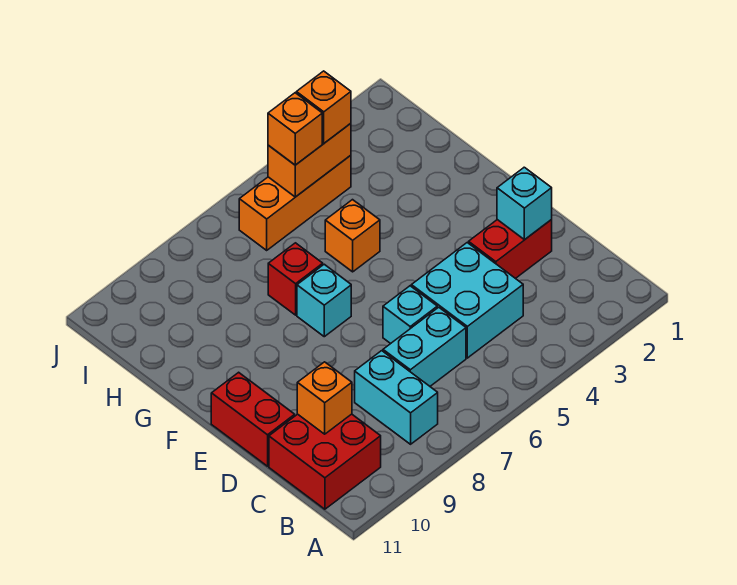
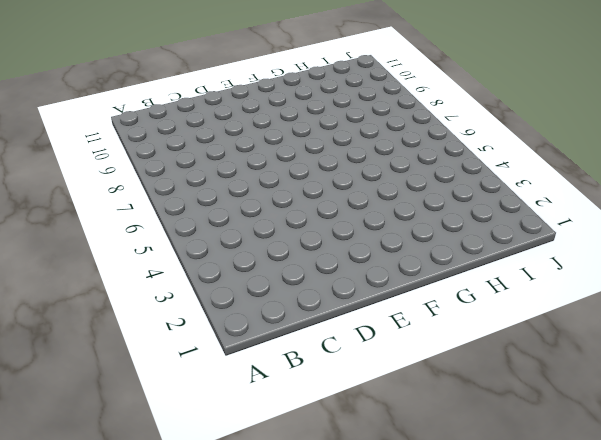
none -> cyan 1x2 brick [355,351,438,444]
none -> red 2x2 brick [269,414,381,509]
none -> cyan 2x2 brick [411,243,523,358]

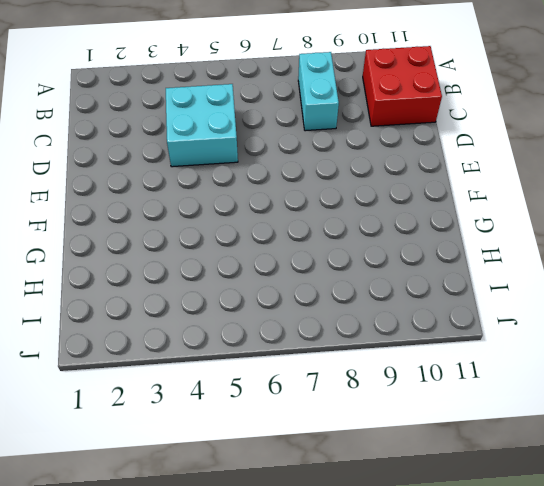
none -> cyan 1x2 brick [383,307,466,386]
none -> red 1x2 brick [469,220,552,279]
none -> cyan 1x1 brick [383,286,437,344]

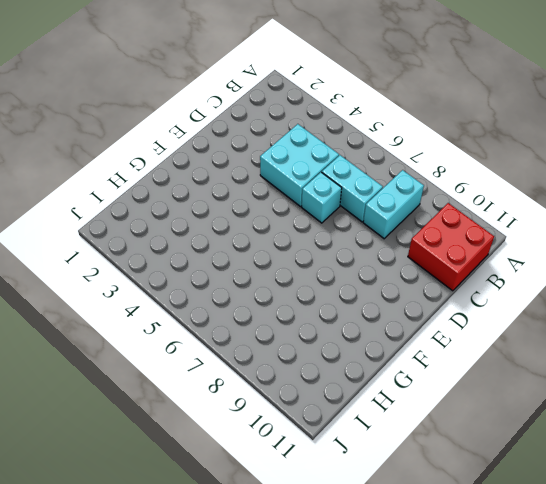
none -> red 1x2 brick [469,220,552,279]
none -> red 1x2 brick [211,372,295,466]
none -> cyan 1x1 brick [297,264,351,337]

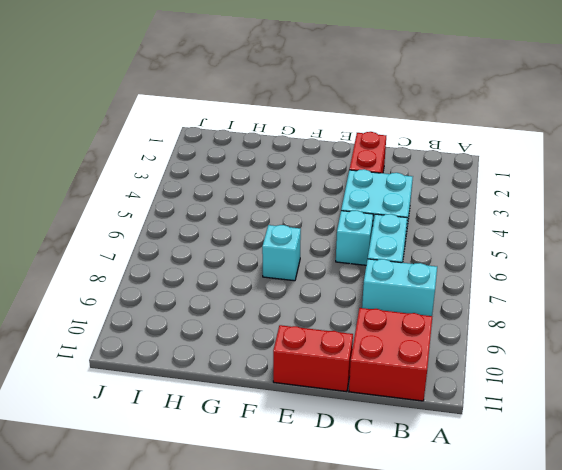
none -> orange 1x1 brick [325,200,380,272]
none -> red 1x1 brick [268,243,323,315]
none -> orange 1x3 brick [239,155,351,250]

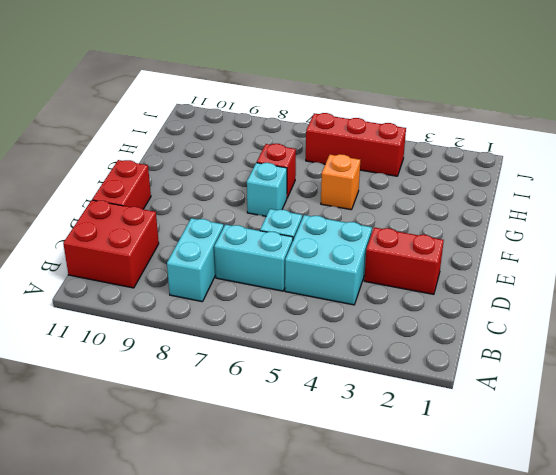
red 1x3 brick [306,113,406,176] -> orange 1x3 brick [239,155,351,250]
none -> orange 1x1 brick [297,362,352,434]
none -> cyan 1x1 brick [497,167,552,240]
none -> orange 1x2 brick [268,123,351,197]

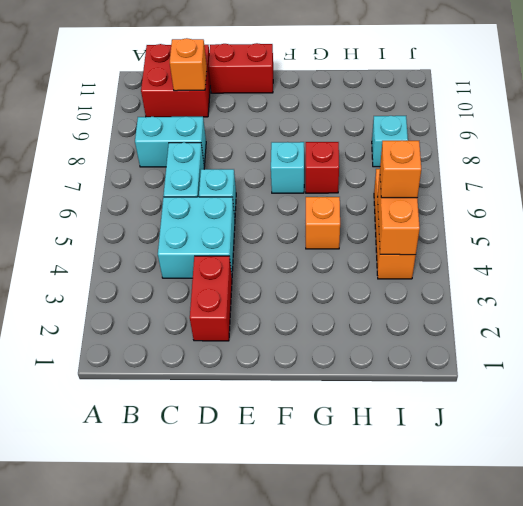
cyan 1x1 brick [372,116,408,167] -> cyan 1x1 brick moved to [497,167,552,240]
none -> orange 1x1 brick [296,71,351,143]

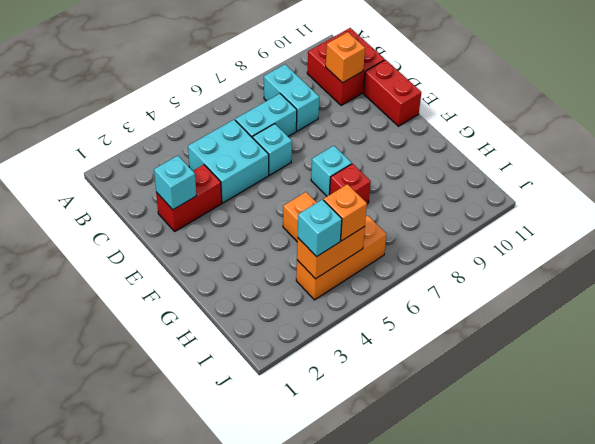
cyan 1x1 brick [298,200,342,257] -> orange 1x1 brick [296,71,351,143]

